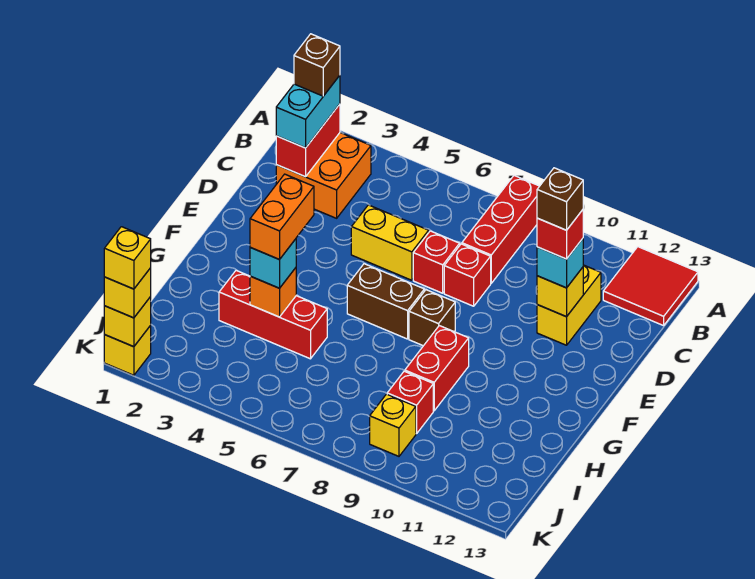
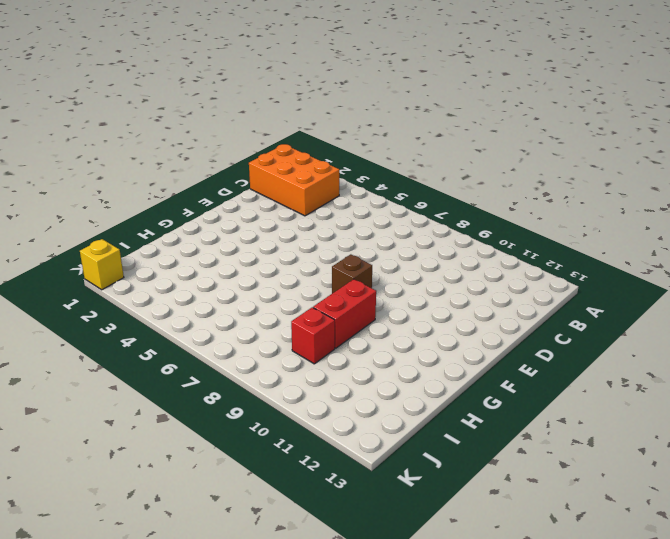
orange 2x3 brick [249,144,339,216] -> orange 2x2 brick [276,133,371,218]
none -> red 1x3 brick [462,176,539,283]
none -> red 2x2 tile [603,247,698,326]
none -> yellow 1x2 brick [537,265,601,345]

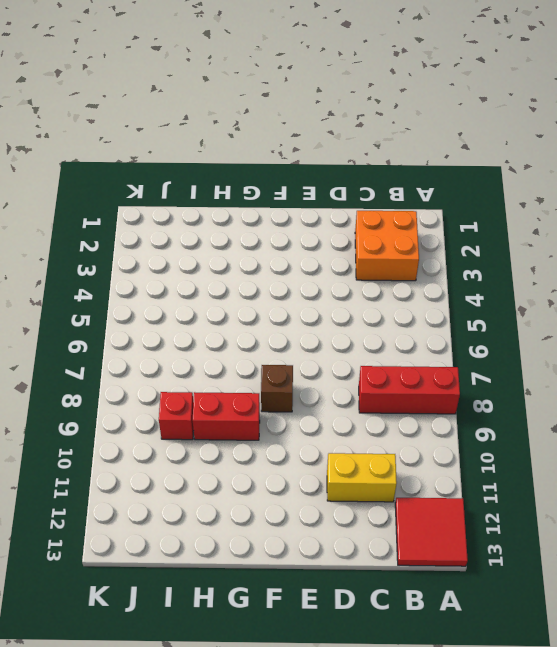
none -> yellow 1x2 brick [351,205,429,280]
none -> red 1x1 brick [413,231,460,293]
none -> red 1x1 brick [444,244,491,306]

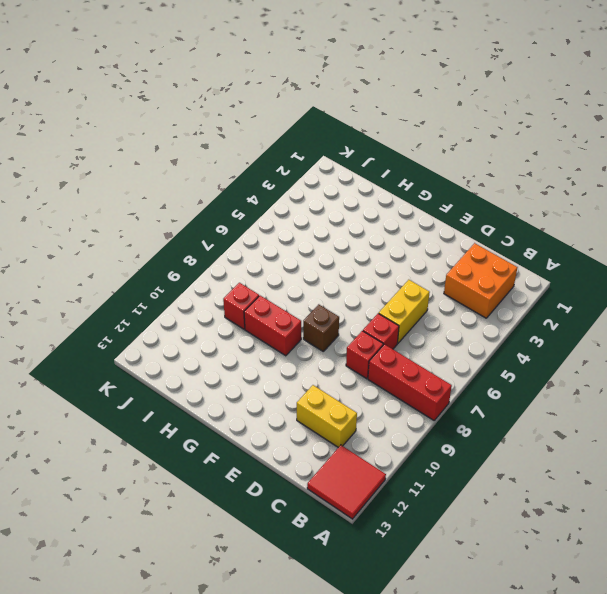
none -> brown 1x2 brick [347,264,424,339]
none -> red 1x3 brick [219,271,327,359]
none -> yellow 1x1 brick [370,394,416,456]

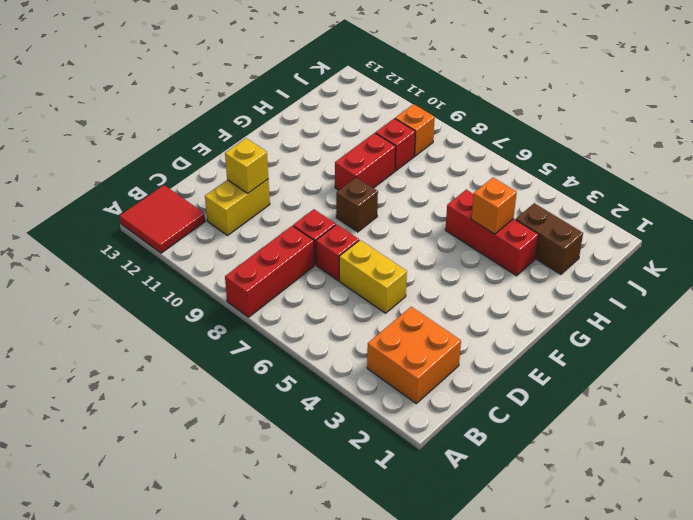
brown 1x2 brick [516,203,583,274] -> brown 1x2 brick moved to [347,264,424,339]
orange 1x1 brick [395,104,435,156] -> yellow 1x1 brick [370,394,416,456]
none -> yellow 1x1 brick [104,326,151,375]
none -> red 1x2 brick [276,104,340,177]
none -> yellow 1x1 brick [104,297,151,347]

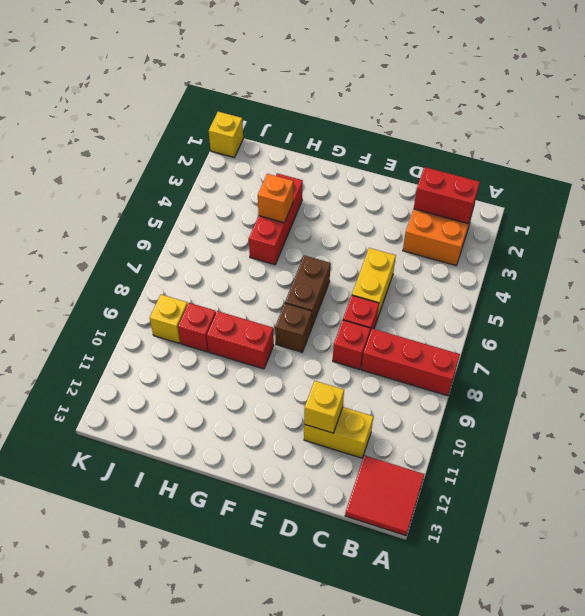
none -> yellow 1x1 brick [104,297,151,347]
none -> cyan 1x2 brick [276,75,340,148]
none -> cyan 1x1 brick [537,239,583,288]

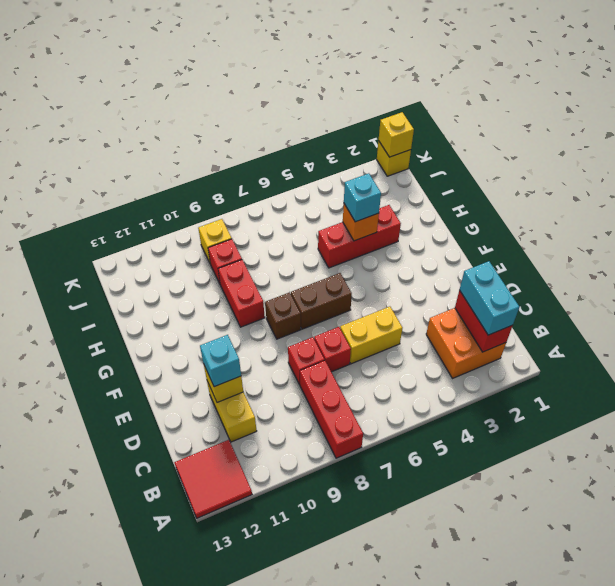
none -> yellow 1x1 brick [104,268,151,318]
none -> brown 1x1 brick [294,34,340,96]
none -> red 1x1 brick [537,210,583,259]

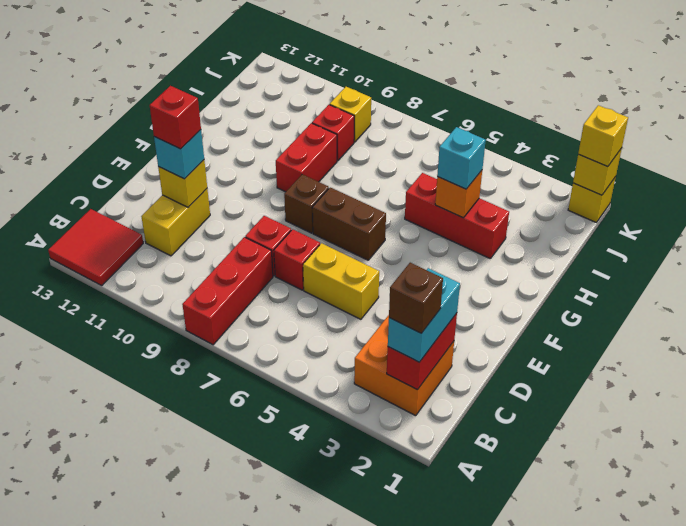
none -> orange 1x2 brick [250,174,314,260]
none -> yellow 1x1 brick [104,227,151,289]
none -> brown 1x1 brick [537,168,583,230]

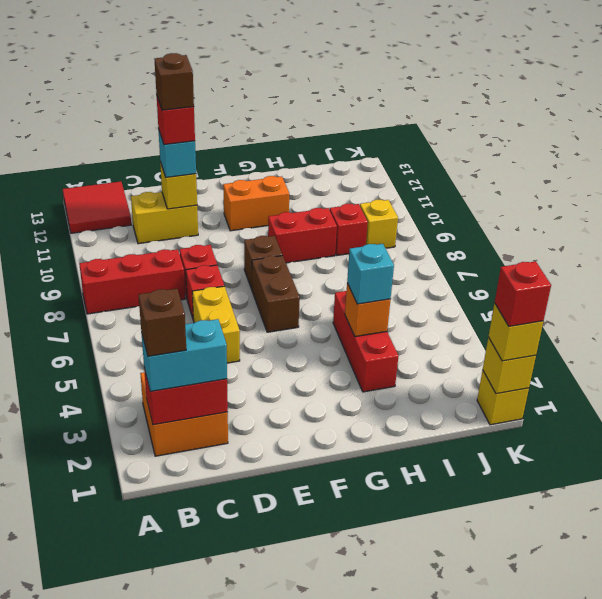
orange 1x2 brick [223,176,289,231] -> orange 1x2 brick moved to [250,174,314,260]
red 1x1 brick [495,261,551,326] -> yellow 1x1 brick [104,227,151,289]

